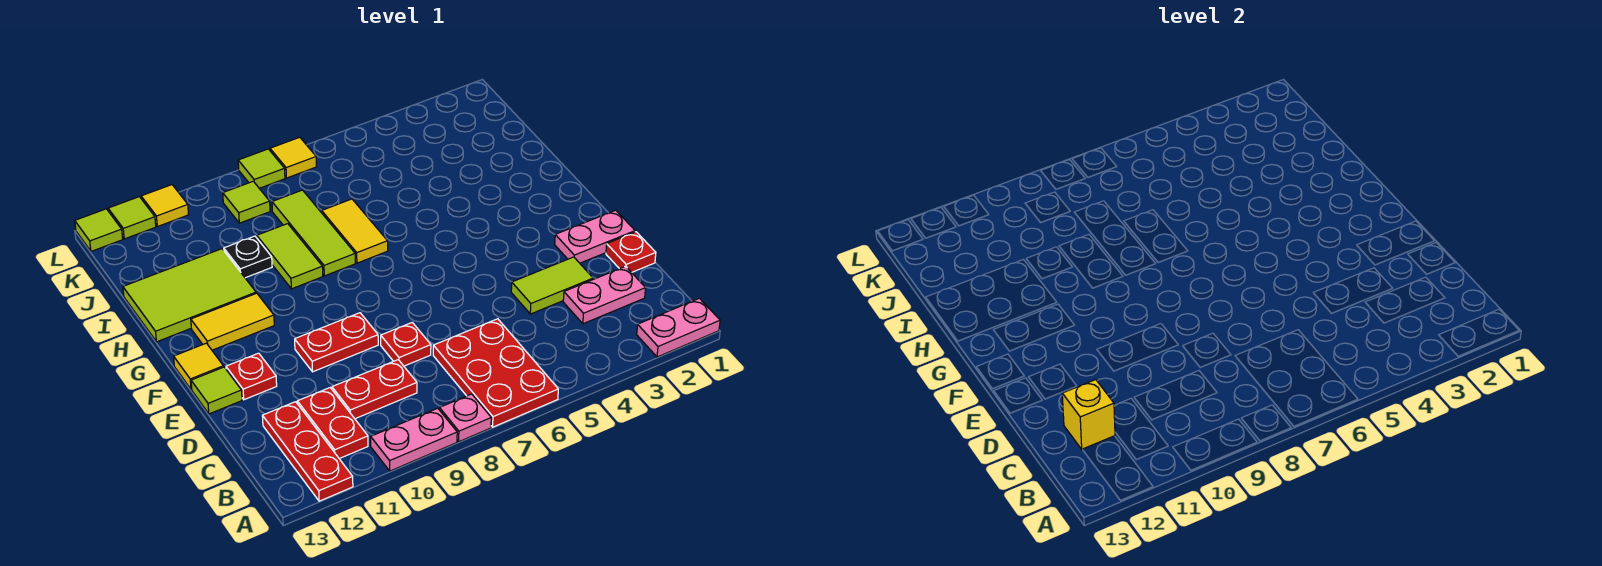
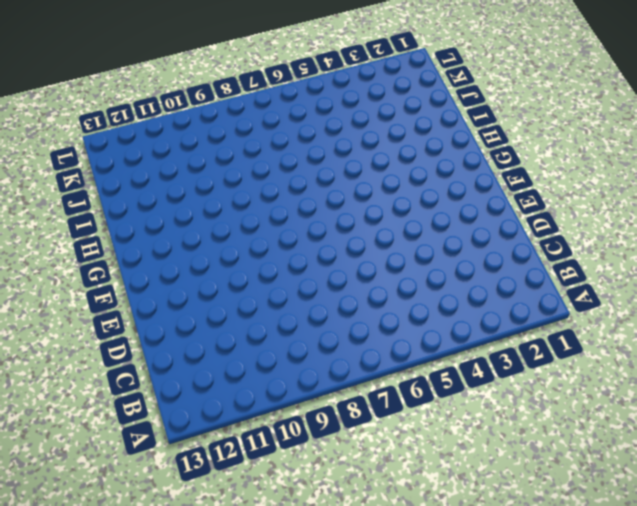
none -> pink 1x2 plate [637,298,720,357]
none -> red 2x3 plate [433,319,558,427]
none -> pink 1x1 plate [439,394,491,441]

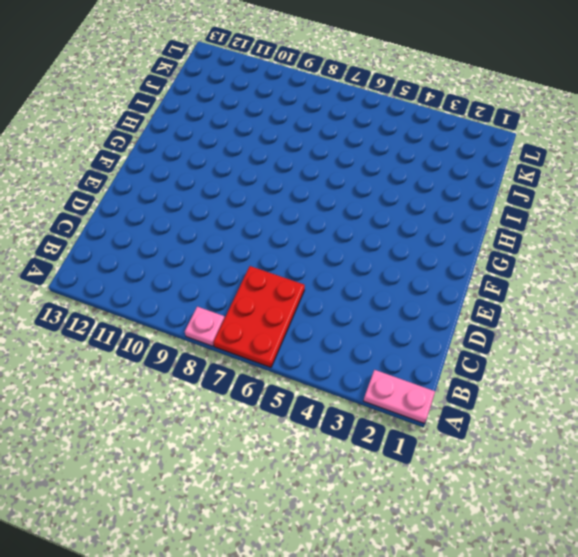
none -> pink 1x2 plate [371,408,457,471]
none -> red 1x3 plate [262,402,353,501]
none -> red 1x2 plate [297,388,368,459]

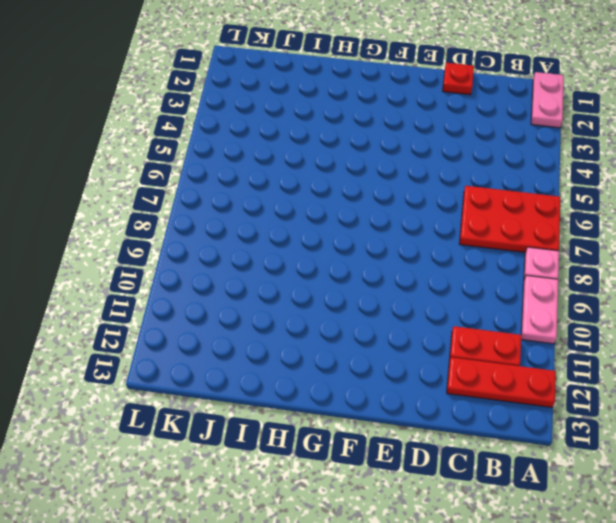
none -> pink 1x2 plate [563,266,646,324]
none -> red 1x2 plate [332,360,417,419]
none -> lime 1x2 tile [511,257,593,314]

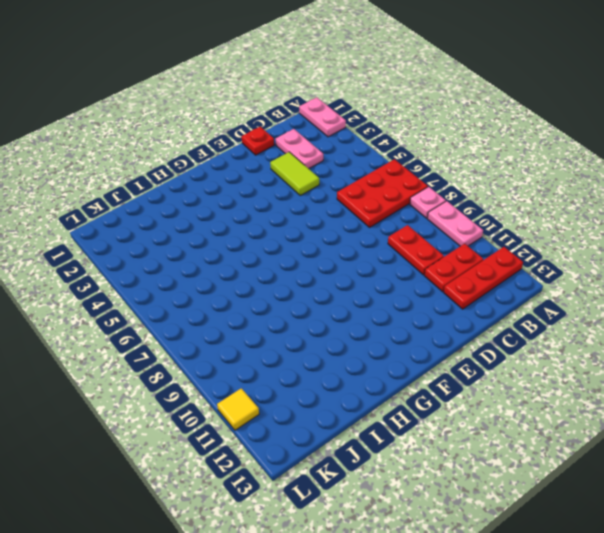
none -> red 1x1 plate [381,323,431,366]
none -> pink 1x2 plate [555,210,635,263]
none -> red 1x2 plate [295,313,378,372]

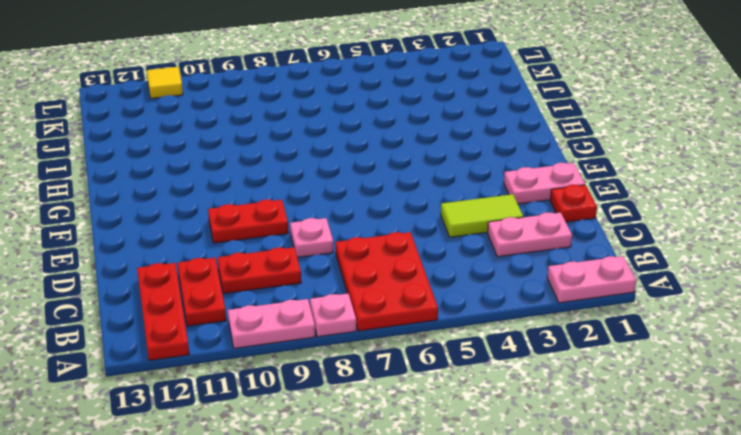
pink 1x1 plate [290,218,333,257] -> red 1x1 plate [381,323,431,366]
none -> red 1x1 plate [226,353,277,400]
none -> lime 1x1 tile [191,367,242,414]
none -> yellow 1x1 tile [174,343,223,389]

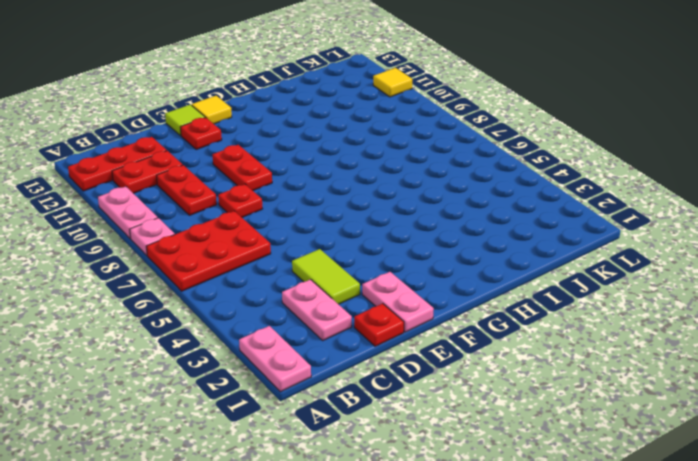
none -> yellow 1x2 tile [191,293,274,350]
none -> yellow 1x2 tile [322,199,388,263]
none -> lime 1x3 tile [272,190,355,276]

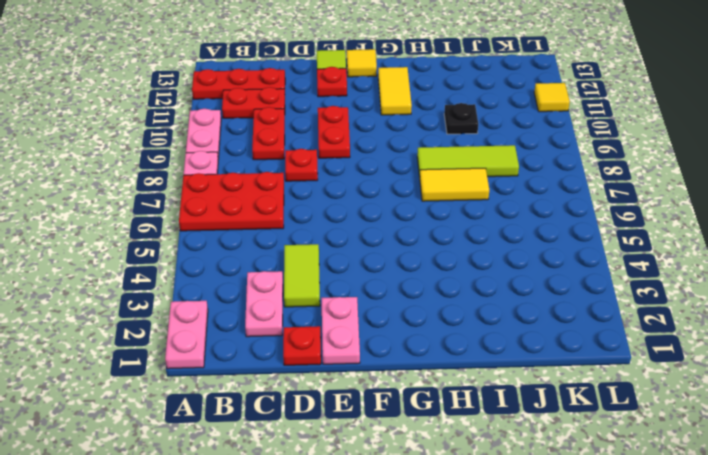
none -> lime 1x2 tile [257,224,323,289]
none -> lime 2x3 tile [123,249,256,342]
none -> lime 1x1 tile [223,181,270,223]

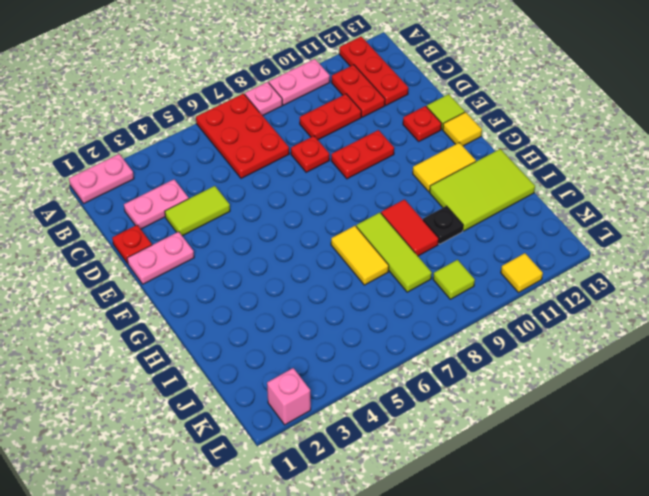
red 1x2 tile [381,200,439,256] -> lime 1x2 tile [257,224,323,289]
pink 1x1 brick [267,368,311,425] -> none
none -> yellow 1x1 tile [270,137,316,178]
none -> lime 1x1 tile [238,149,285,188]
none -> lime 1x1 tile [108,197,156,239]

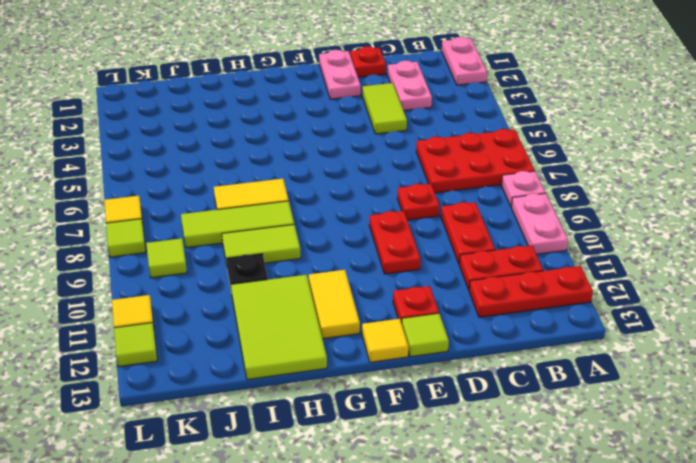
none -> lime 1x1 tile [75,209,123,251]
none -> yellow 1x1 brick [1062,380,1115,449]

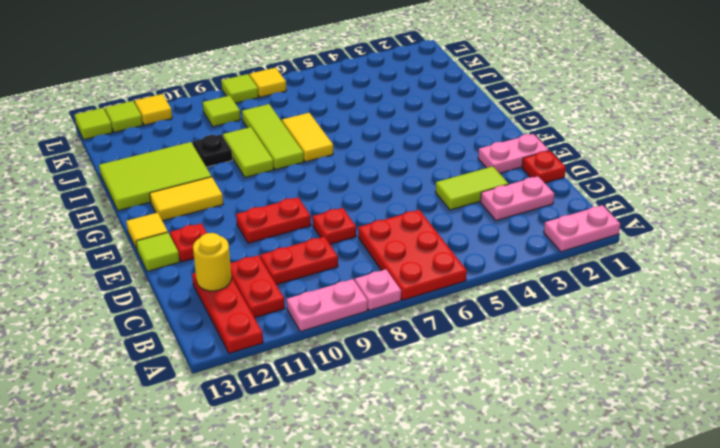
yellow 1x1 round brick [193,233,231,291] -> yellow 1x1 brick [1062,380,1115,449]

